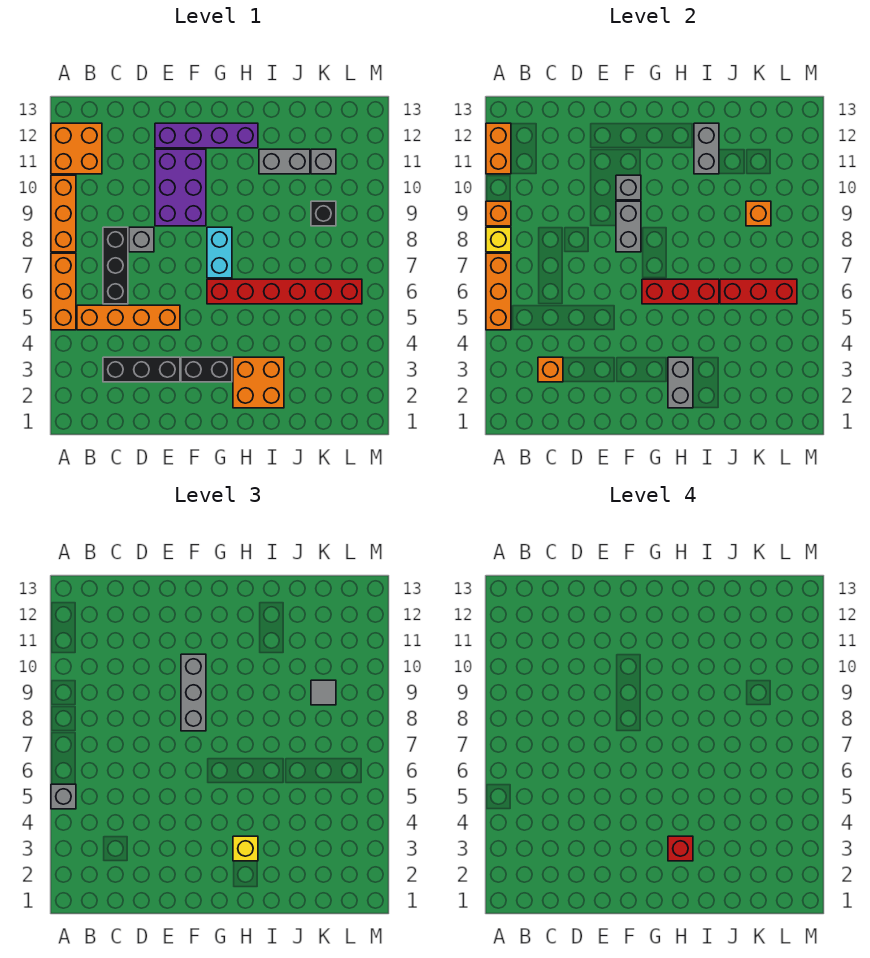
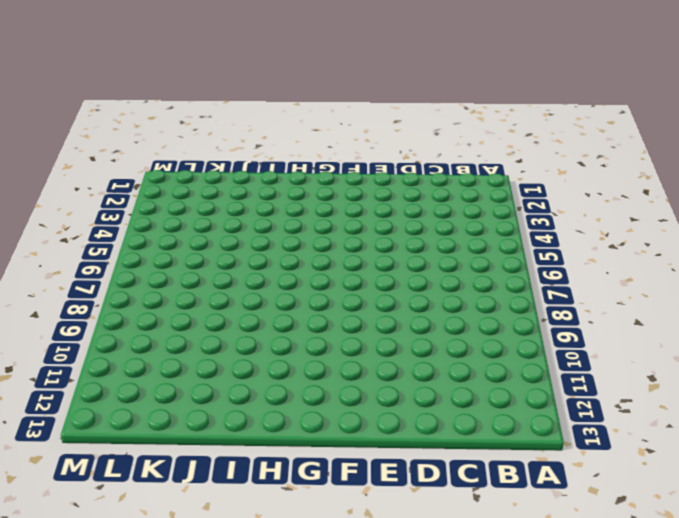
none -> orange 1x3 brick [51,253,76,330]
none -> orange 1x3 brick [51,175,76,252]
none -> orange 2x2 brick [51,123,102,174]
none -> orange 1x4 brick [77,305,180,330]

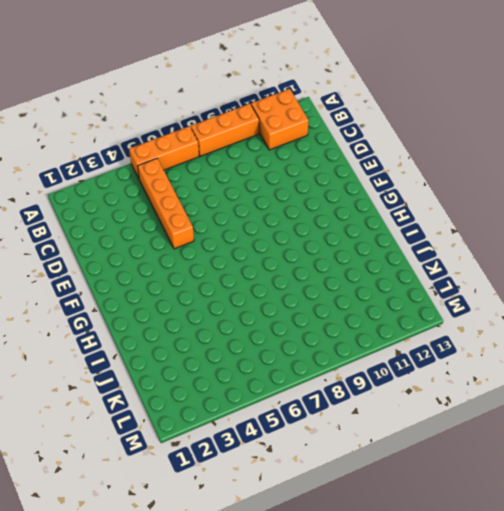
none -> black 1x3 brick [103,357,180,382]
none -> black 1x3 brick [103,227,128,304]
none -> grey 1x1 brick [129,227,154,252]
none -> purple 2x3 brick [155,149,206,226]

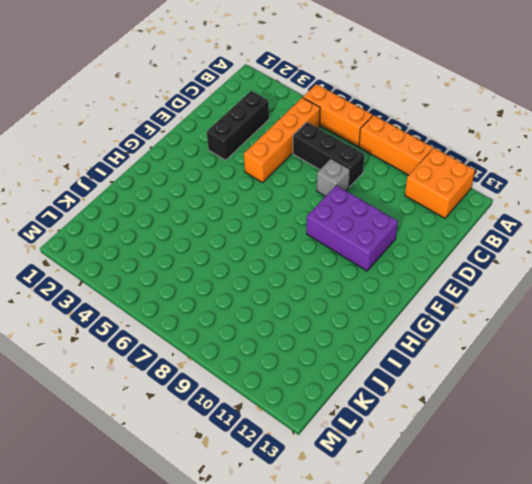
none -> purple 1x4 brick [155,123,258,148]
none -> black 1x2 brick [181,357,232,382]
none -> red 1x6 brick [207,279,362,304]
none -> cyan 1x2 brick [207,227,232,278]

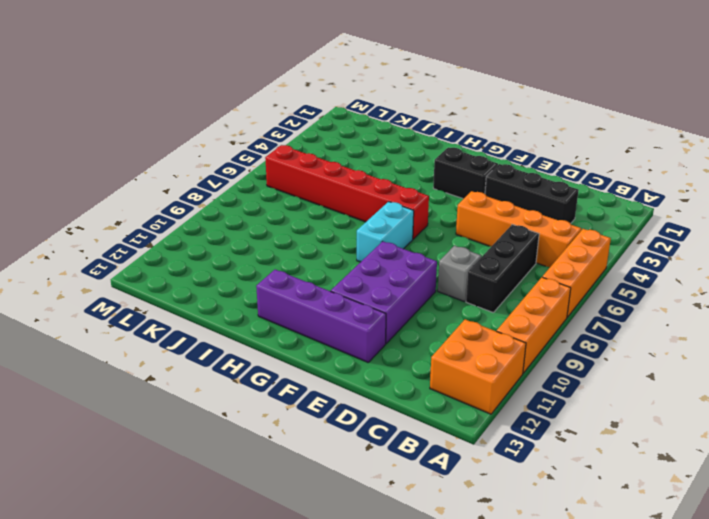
none -> orange 2x2 brick [233,357,284,408]
none -> grey 1x2 brick [259,149,310,174]
none -> black 1x1 brick [311,201,336,226]
none -> grey 1x1 brick [311,149,336,174]

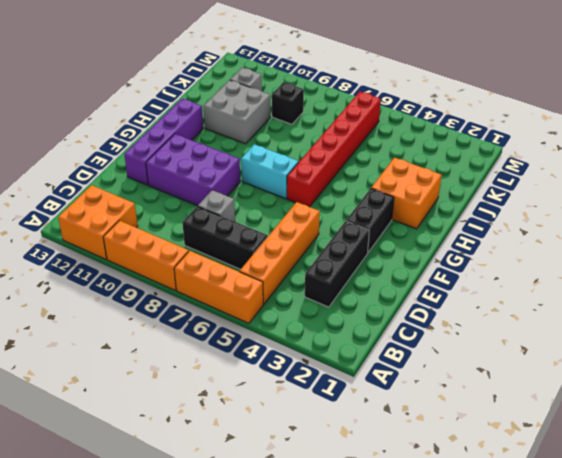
grey 2x2 brick [204,80,270,144] -> grey 1x2 brick [259,149,310,174]
none -> orange 1x3 brick [486,253,511,330]
none -> yellow 1x1 brick [486,227,511,252]
none -> orange 1x1 brick [486,201,511,226]
none -> orange 1x2 brick [486,123,511,174]

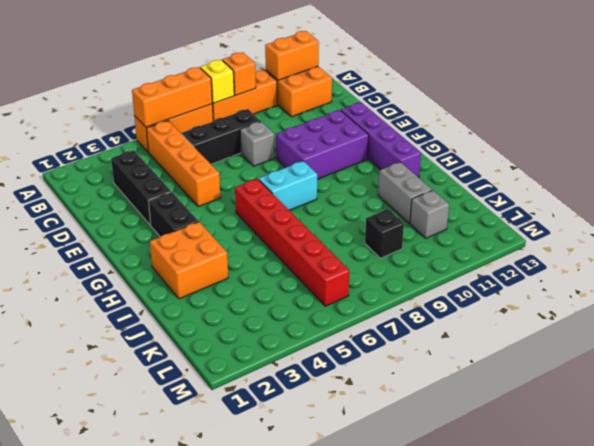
none -> orange 1x1 brick [538,357,563,382]
none -> grey 1x2 brick [616,201,641,252]
none -> grey 1x1 brick [616,175,641,200]
none -> red 1x3 brick [642,279,719,304]

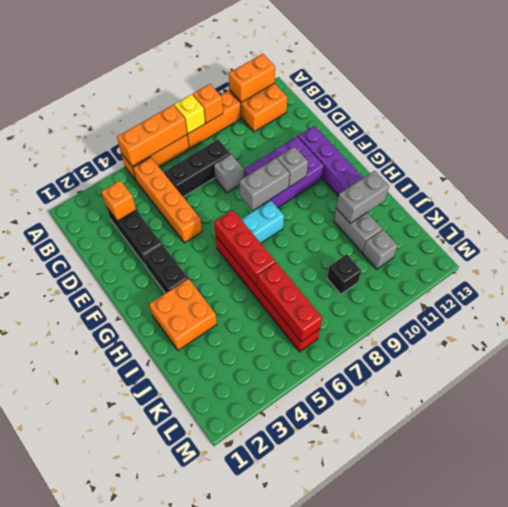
none -> grey 1x2 brick [668,357,693,408]
none -> orange 1x1 brick [746,201,771,226]
none -> grey 1x1 brick [51,784,76,809]
none -> grey 1x3 brick [181,654,206,731]

